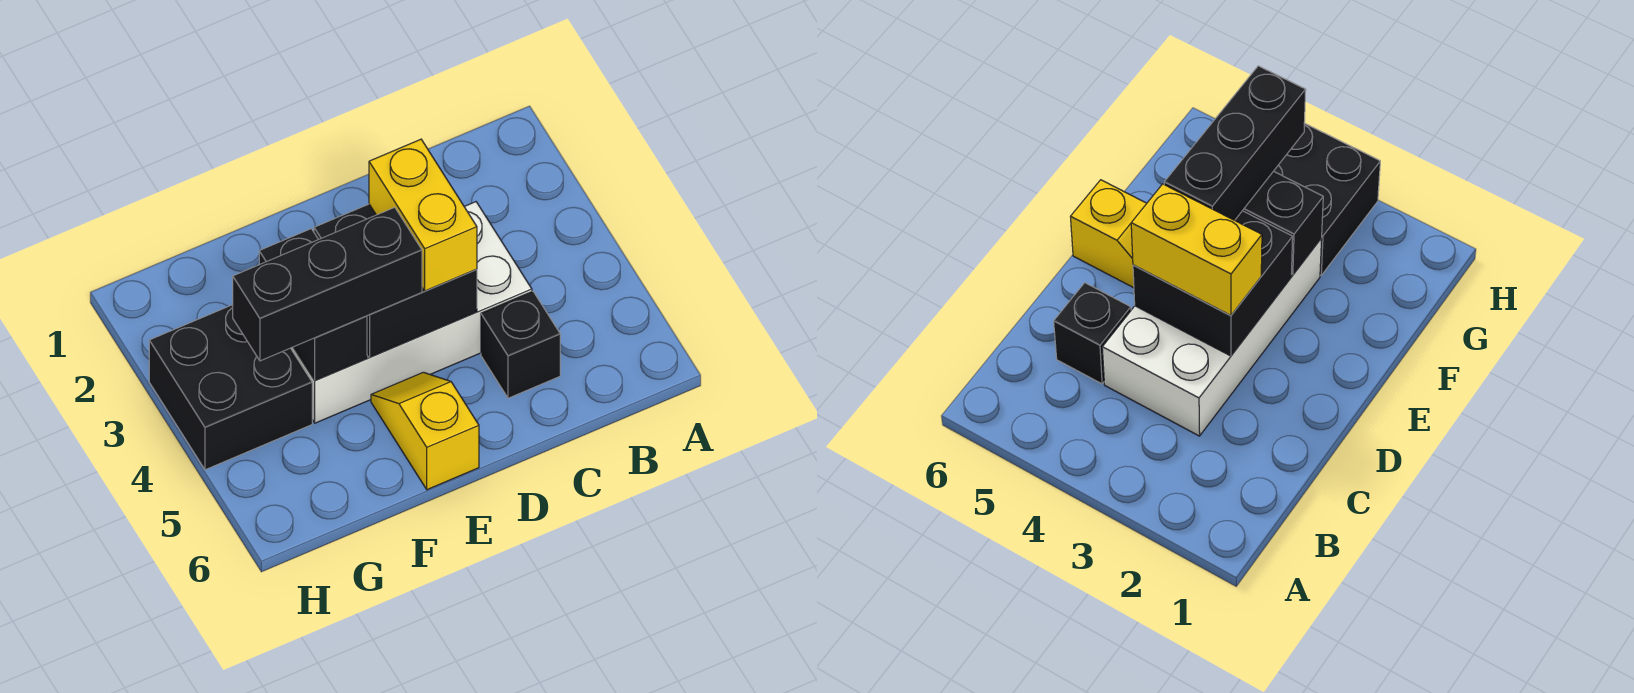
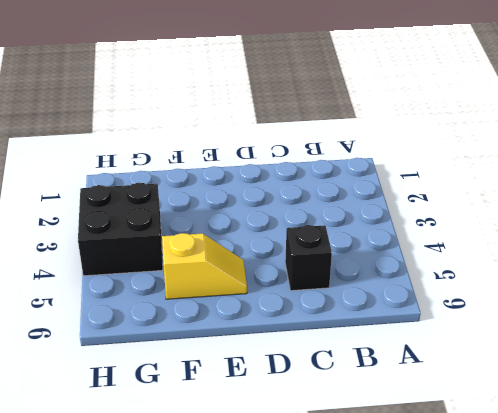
yellow 1x2 slope [162,233,247,299] -> yellow 1x2 slope turned to [371,372,479,490]
none -> white 2x4 brick [291,202,532,423]
none -> black 2x2 brick [314,204,477,357]

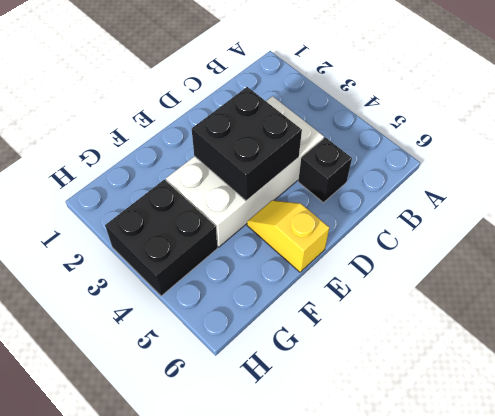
none -> black 1x2 brick [259,229,367,380]
none -> yellow 1x2 brick [369,139,477,291]

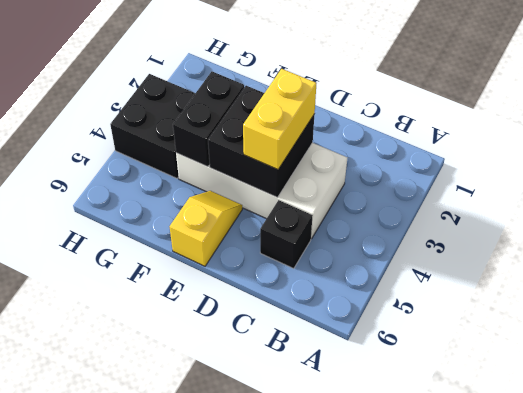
none -> black 1x3 brick [233,207,422,361]

